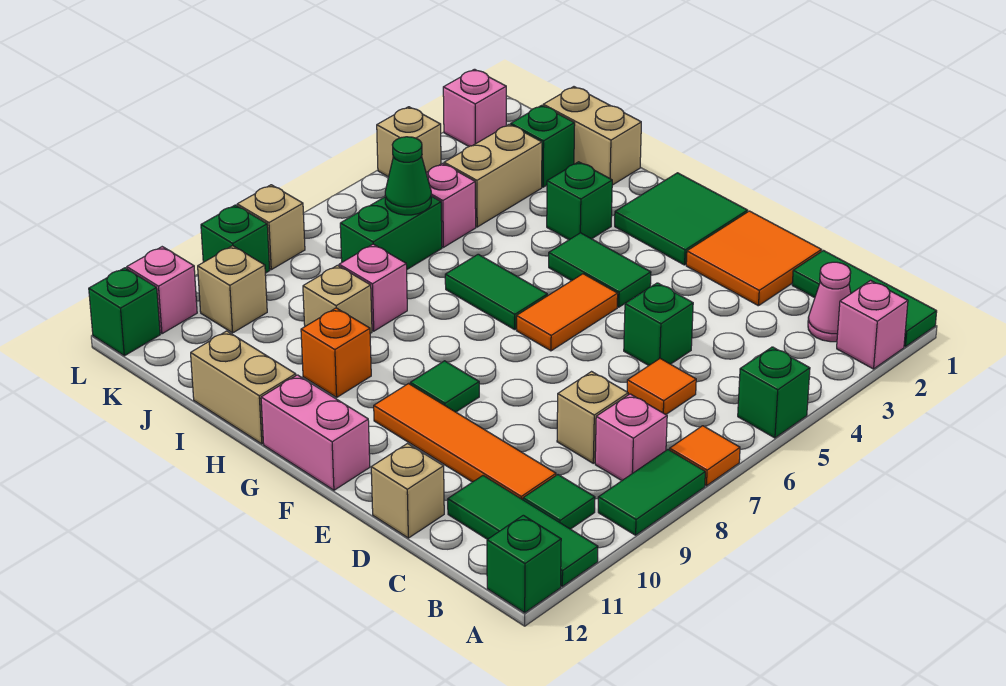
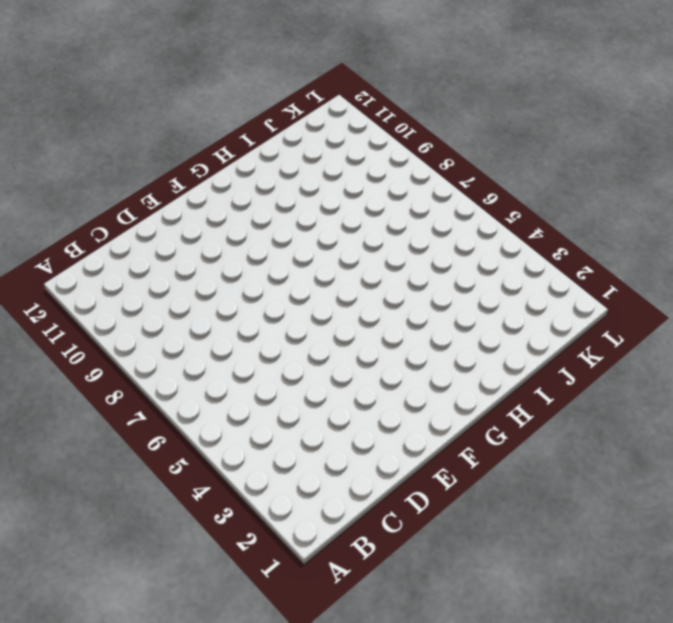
none -> green 1x3 tile [792,250,937,347]
none -> pink 1x1 brick [837,281,908,369]
none -> green 1x1 brick [738,347,810,438]
none -> orange 1x1 tile [670,426,740,486]

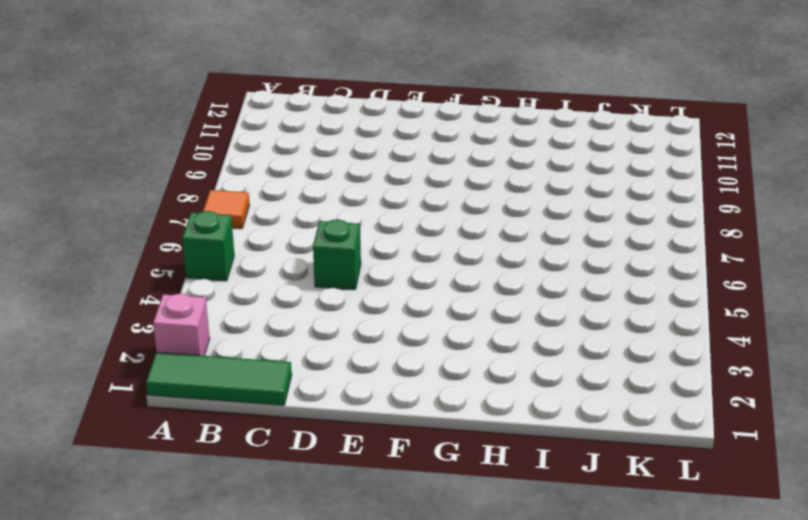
none -> green 1x2 tile [598,450,705,535]
none -> green 1x3 tile [448,476,598,586]
none -> green 1x1 brick [487,515,561,613]
none -> pink 1x1 cone [808,262,851,342]

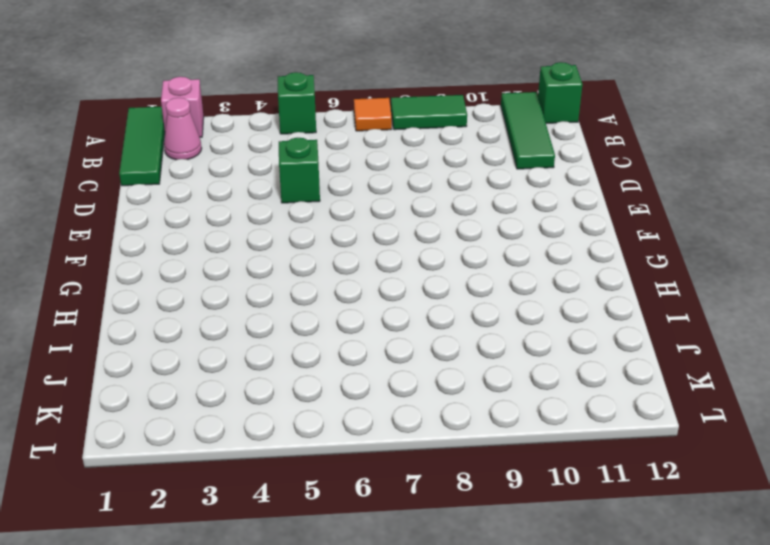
none -> pink 1x1 brick [595,394,667,481]
none -> green 1x1 tile [523,475,595,529]
none -> orange 1x1 tile [627,359,696,414]
none -> tan 1x1 brick [557,372,628,463]

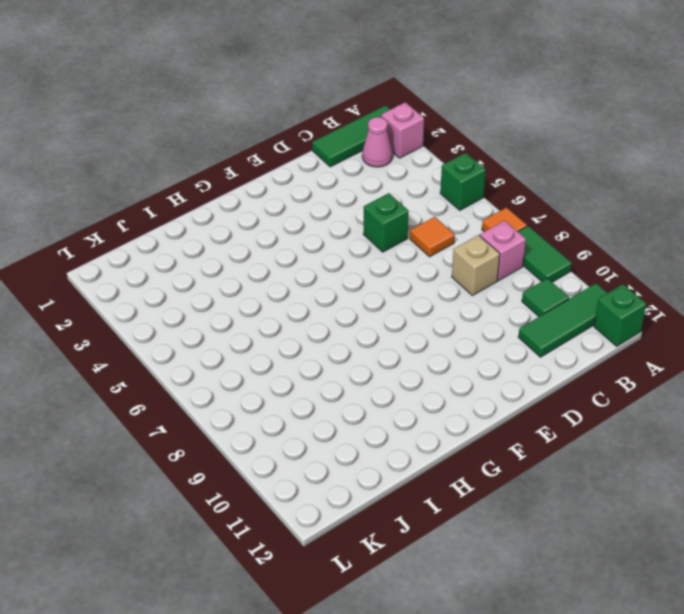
none -> orange 1x4 tile [374,384,556,500]
none -> orange 2x2 tile [686,211,821,306]
none -> tan 1x1 brick [371,444,444,538]
none -> green 2x2 tile [615,173,748,265]

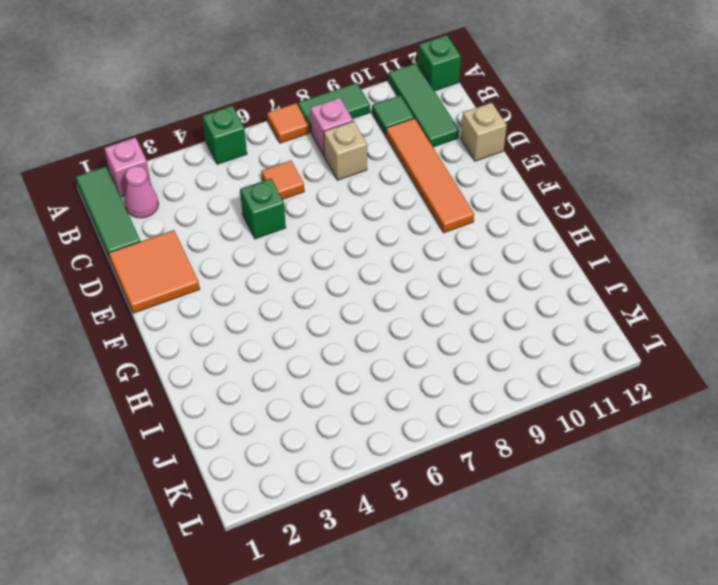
none -> green 2x2 tile [615,173,748,265]
none -> green 1x2 tile [549,233,651,307]
none -> orange 1x2 tile [517,274,618,351]
none -> green 1x1 tile [410,361,479,412]

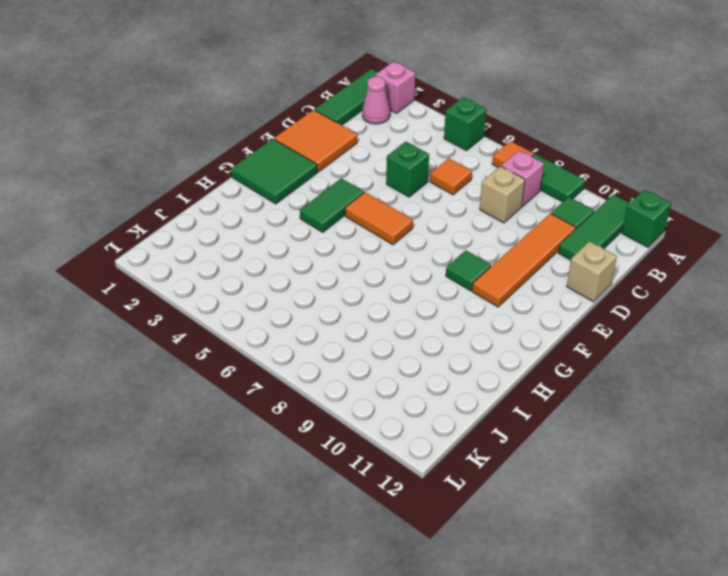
none -> pink 1x2 brick [261,375,370,490]
none -> green 1x2 tile [445,254,547,330]
none -> green 1x1 brick [547,162,612,240]
none -> orange 1x1 brick [301,308,371,397]

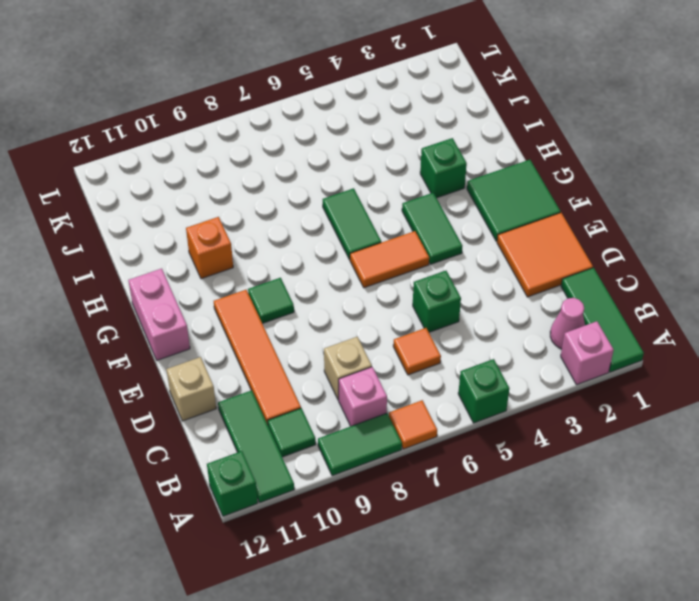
none -> tan 1x2 brick [191,331,296,444]
none -> tan 1x2 brick [543,87,641,185]
none -> pink 1x1 brick [339,244,407,331]
none -> tan 1x1 brick [303,265,372,333]

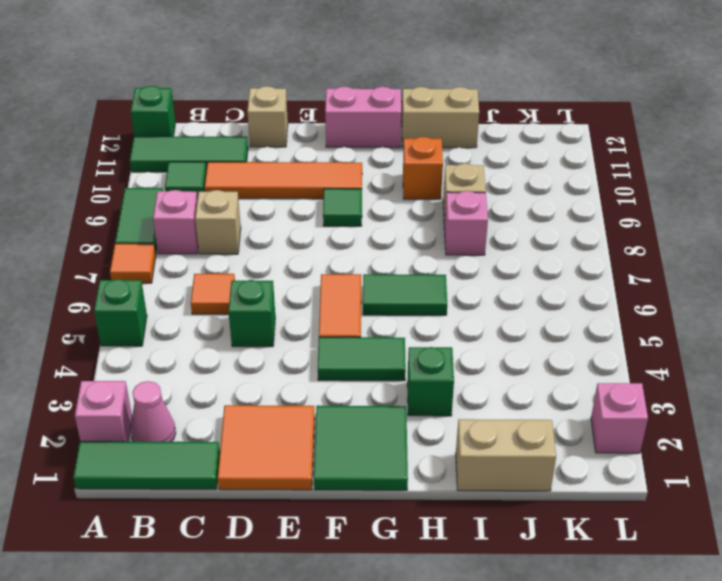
none -> green 1x1 brick [511,105,575,187]
none -> tan 1x2 brick [444,124,542,227]
none -> pink 1x1 brick [426,163,476,247]
none -> green 1x2 brick [340,196,442,269]

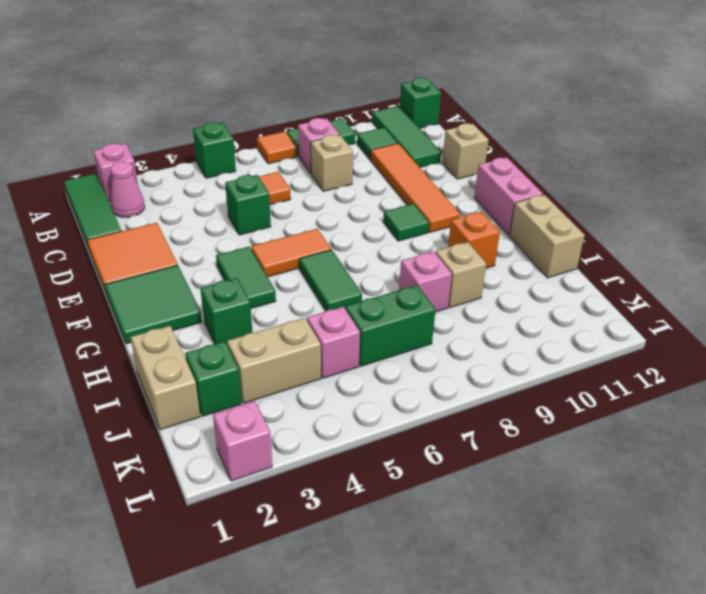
none -> tan 1x1 brick [198,246,267,333]
none -> tan 1x1 brick [377,107,441,177]
none -> tan 1x1 brick [237,185,305,270]
none -> green 1x1 brick [201,205,270,273]

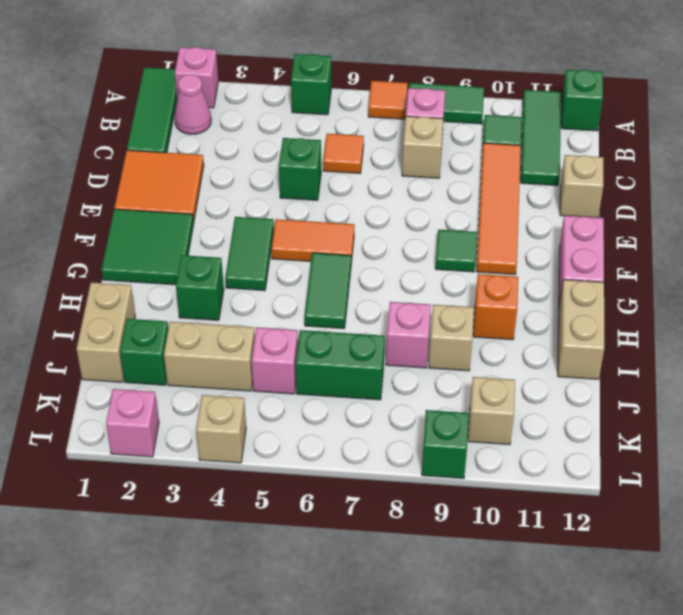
none -> tan 1x1 brick [237,185,305,270]
none -> pink 1x1 brick [127,247,197,334]
none -> green 1x1 brick [89,268,160,356]
none -> green 1x1 cone [385,137,431,215]

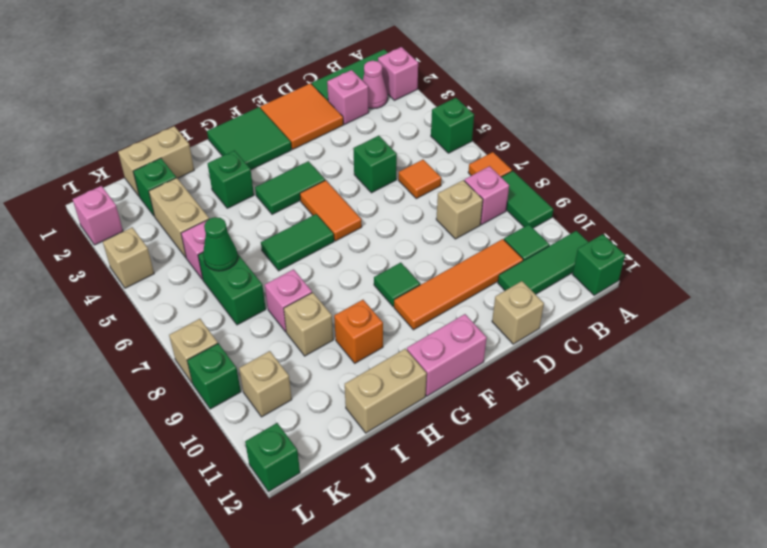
pink 1x1 brick [327,70,369,124] -> pink 1x1 brick moved to [127,247,197,334]

